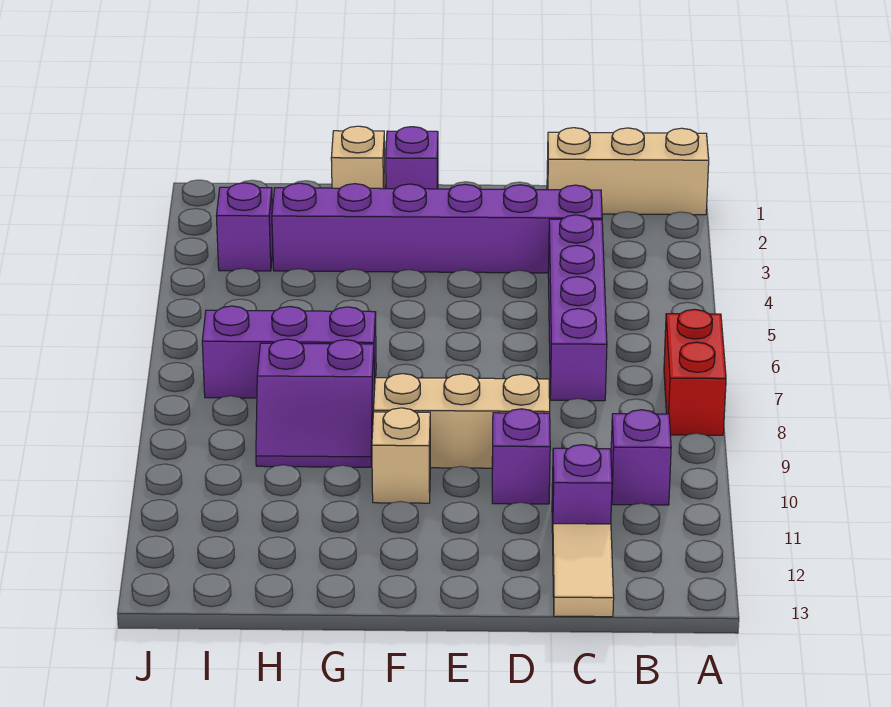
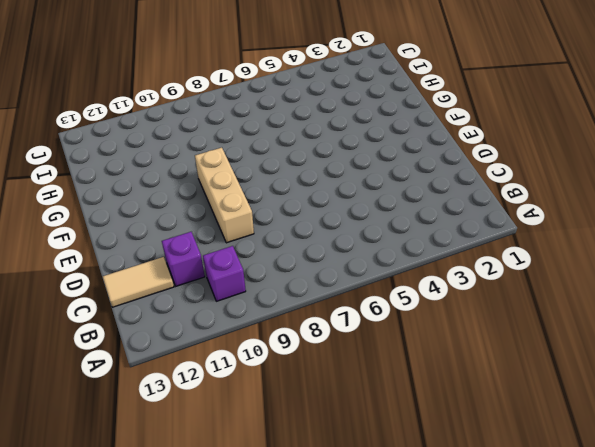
none -> tan 1x3 brick [547,128,709,215]
none -> red 1x2 brick [664,309,726,435]
none -> purple 1x6 brick [272,183,602,273]

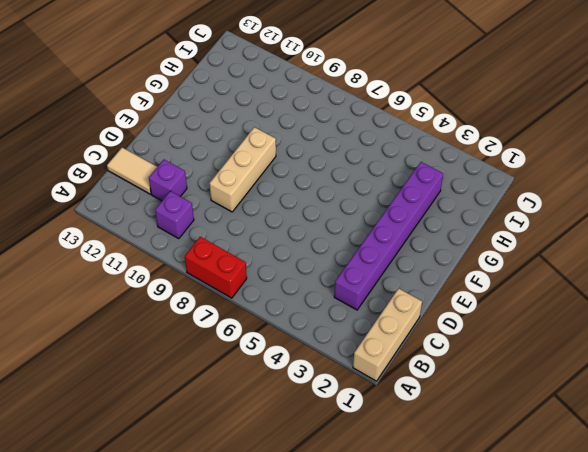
none -> purple 1x4 brick [548,215,607,401]
none -> purple 1x1 brick [492,409,550,504]
none -> purple 1x1 brick [386,127,438,189]

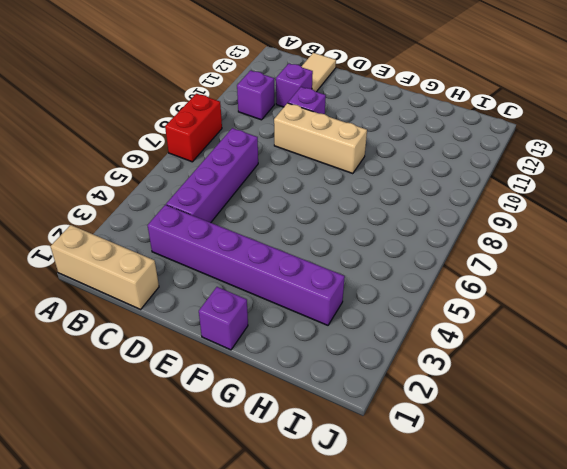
none -> tan 1x1 brick [372,408,430,503]
none -> tan 1x1 brick [331,126,385,189]
none -> purple 1x3 brick [202,306,376,398]

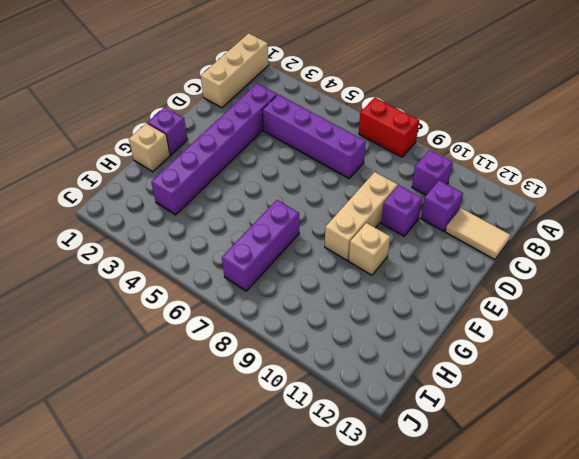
none -> purple 2x2 slope [256,339,374,467]
none -> purple 1x1 brick [216,183,273,271]

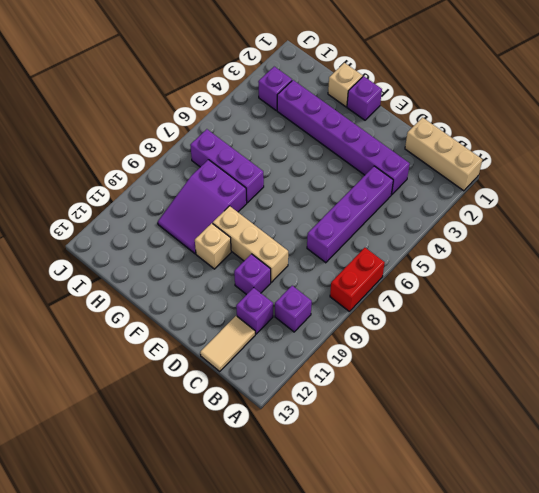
purple 2x3 slope [158,160,247,254] -> purple 2x2 slope [256,339,374,467]

